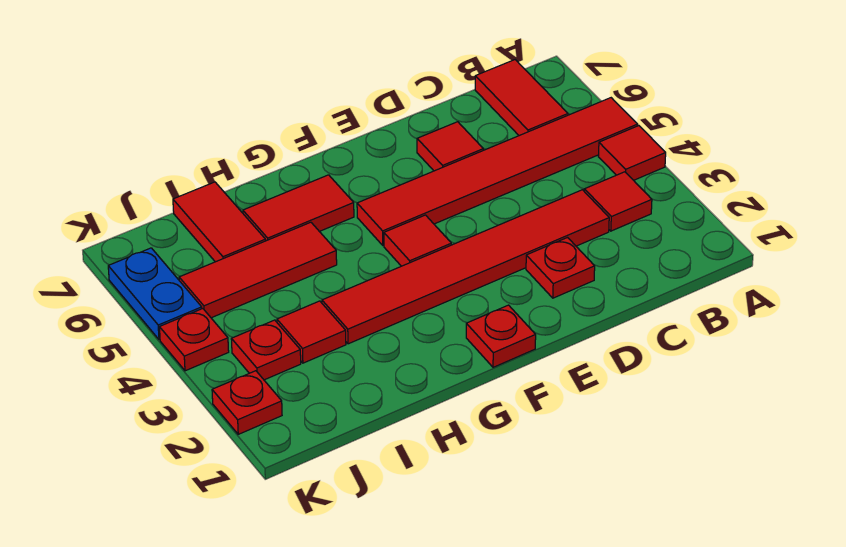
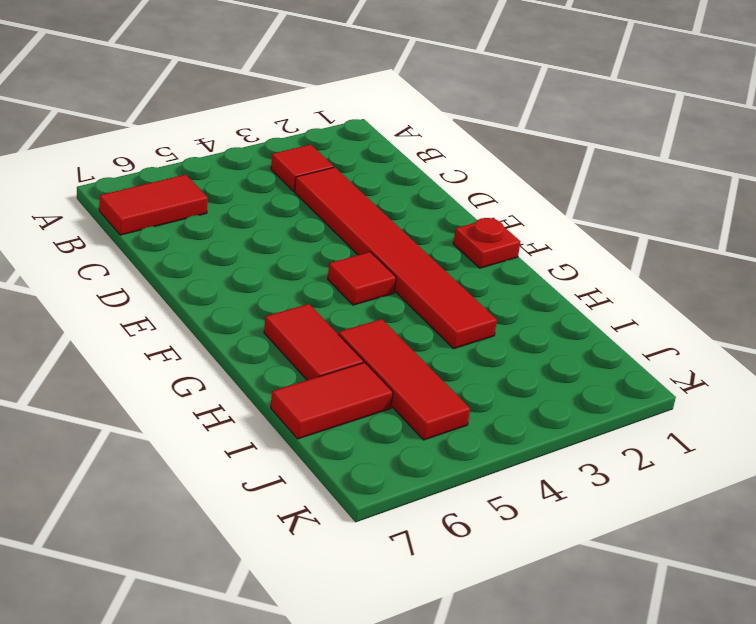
none -> red 1x1 tile [598,126,666,180]
none -> red 1x6 tile [357,98,638,245]
none -> red 1x1 plate [526,238,595,298]

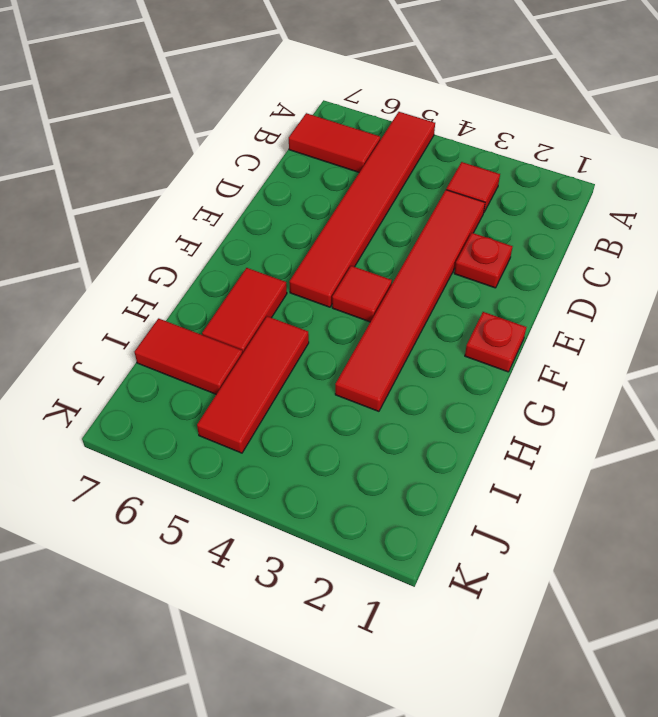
none -> red 1x1 tile [598,126,666,180]
none -> red 1x1 tile [417,122,483,171]
none -> red 1x1 tile [277,301,346,363]

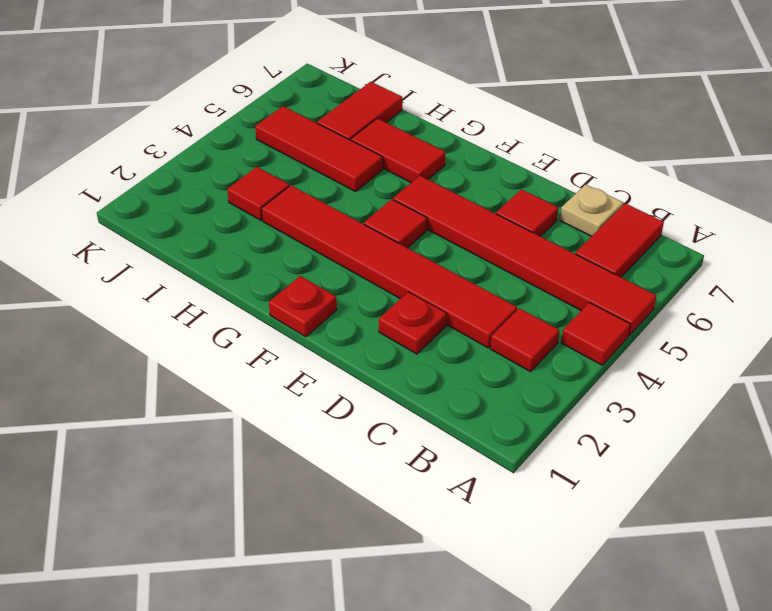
tan 1x1 plate [560,184,623,236] -> none
none -> red 1x1 plate [231,320,301,380]
none -> red 1x1 plate [212,371,282,434]
none -> red 1x1 plate [160,309,229,371]

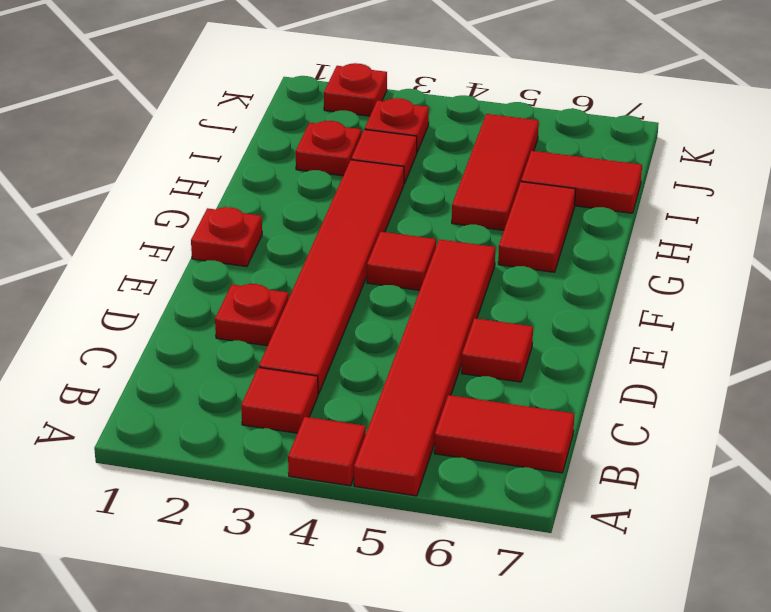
red 1x1 plate [296,121,361,176] -> red 1x1 plate moved to [160,309,229,371]
none -> blue 1x2 plate [108,248,202,340]

